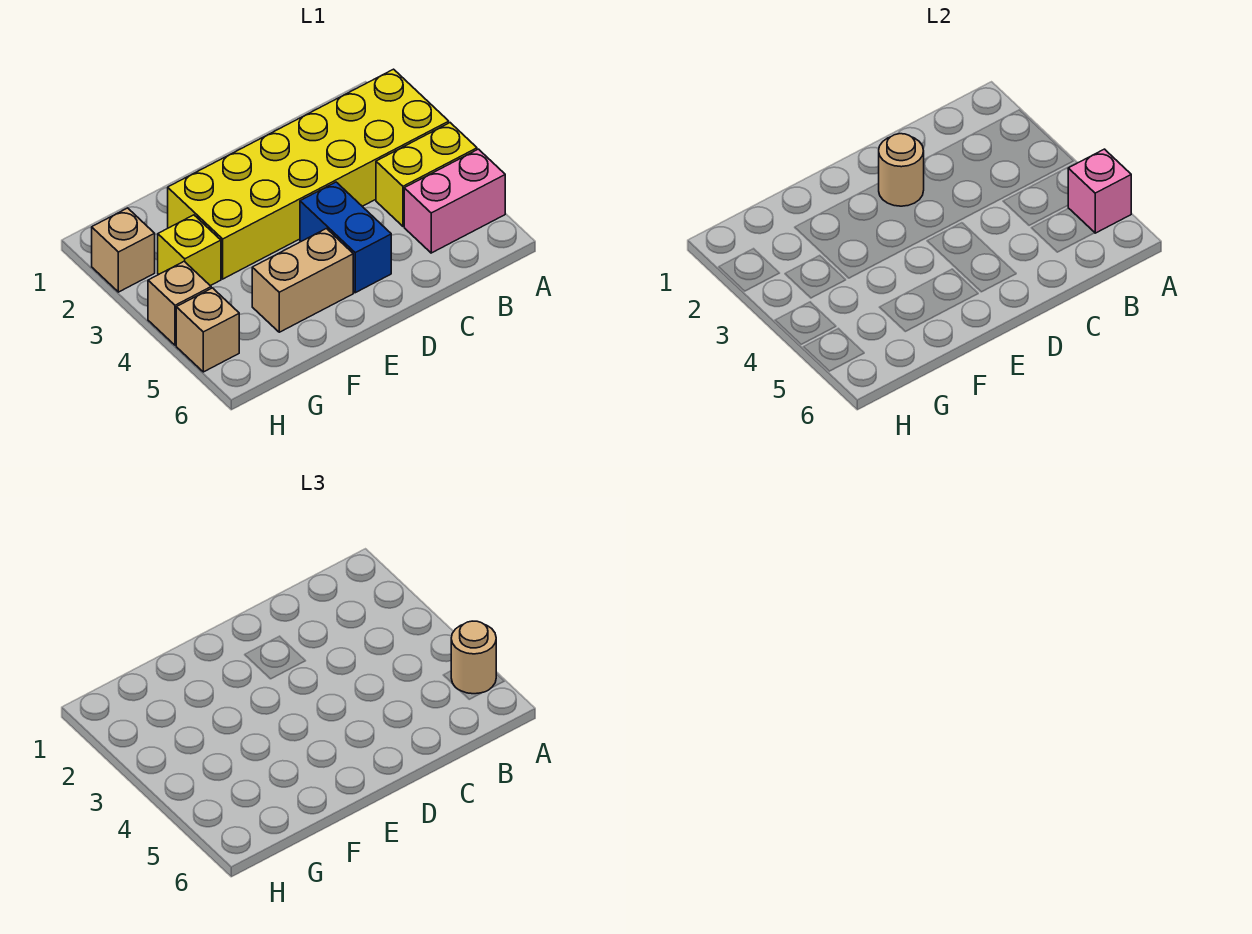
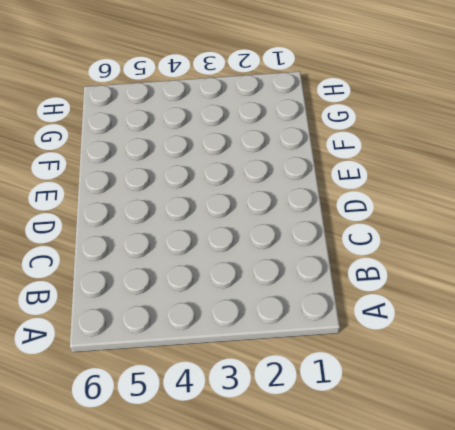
none -> yellow 2x6 brick [168,69,449,279]
none -> yellow 1x2 brick [376,123,477,226]
none -> pink 1x2 brick [404,149,505,253]

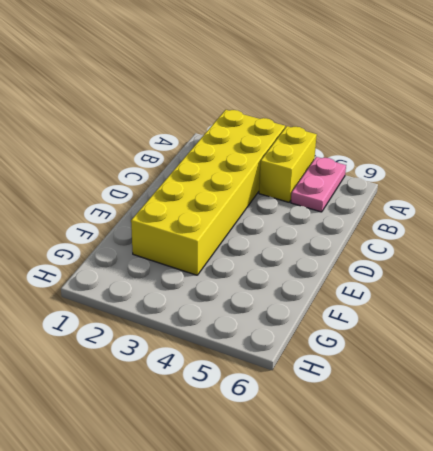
pink 1x2 plate [291,157,346,212] -> pink 1x2 brick [404,149,505,253]
none -> blue 1x2 brick [300,182,391,293]
none -> tan 1x2 brick [252,229,353,332]
none -> yellow 1x1 brick [158,215,221,286]

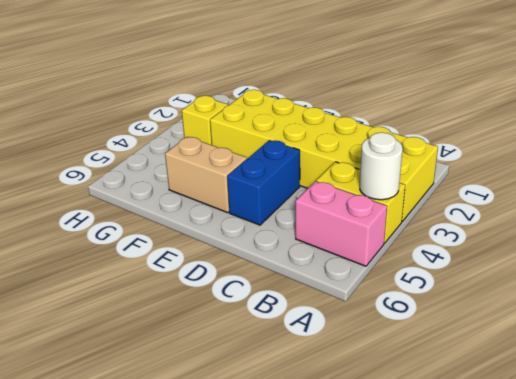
white 1x1 round brick [360,132,403,200] -> none
none -> tan 1x1 brick [92,208,155,292]
none -> tan 1x1 brick [148,261,211,345]
none -> tan 1x1 brick [176,288,239,372]

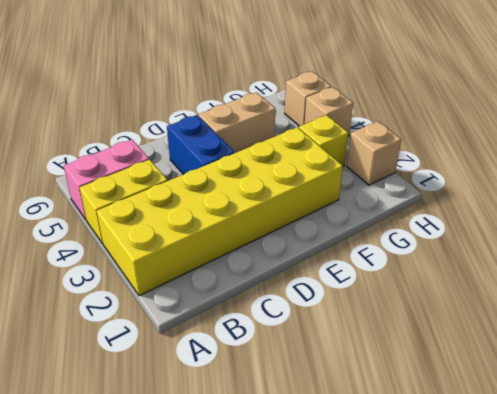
none -> pink 1x1 brick [1068,149,1131,233]
none -> tan 1x1 round brick [879,134,924,206]
none -> tan 1x1 round brick [451,621,496,694]

